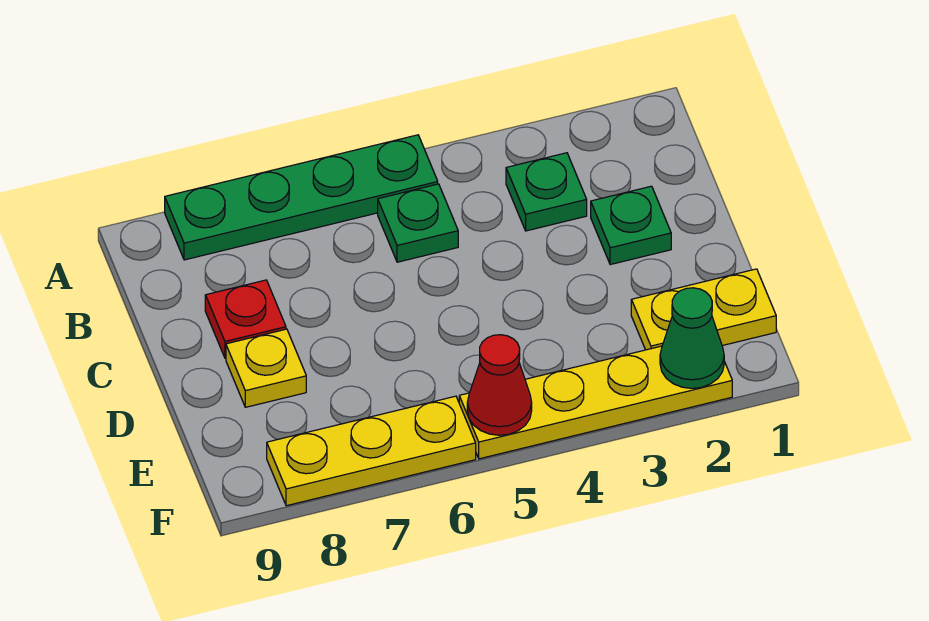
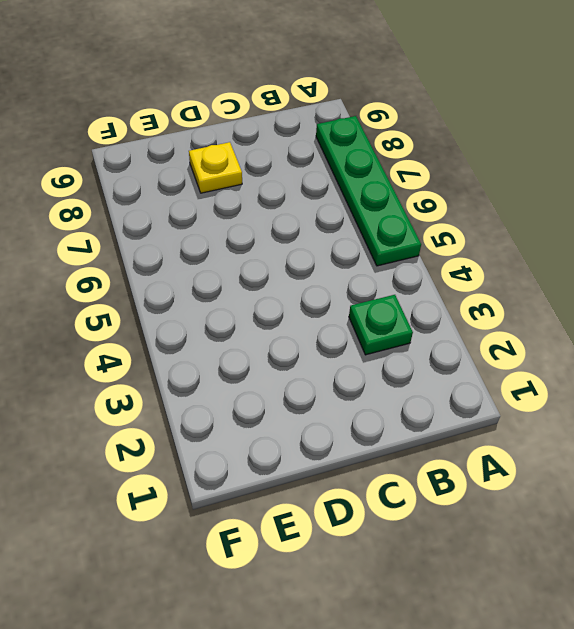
none -> green 1x1 plate [378,184,458,262]
none -> green 1x1 plate [591,186,671,265]

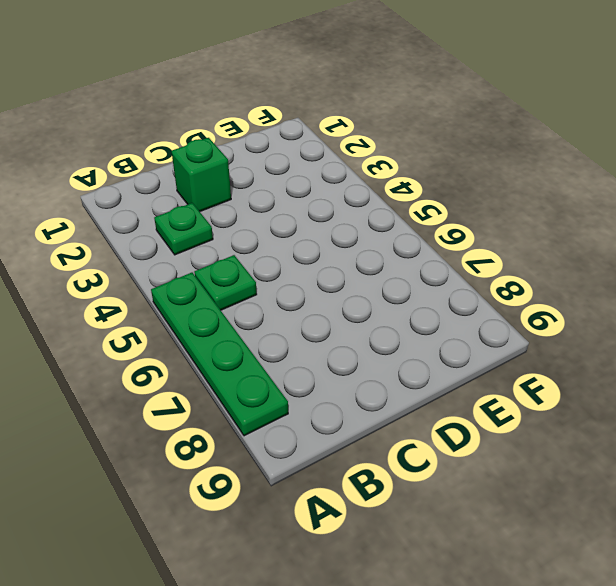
green 1x1 brick [171,138,231,212] -> green 1x1 plate [591,186,671,265]
none -> red 1x1 plate [205,280,286,358]
none -> yellow 1x1 plate [226,329,306,407]

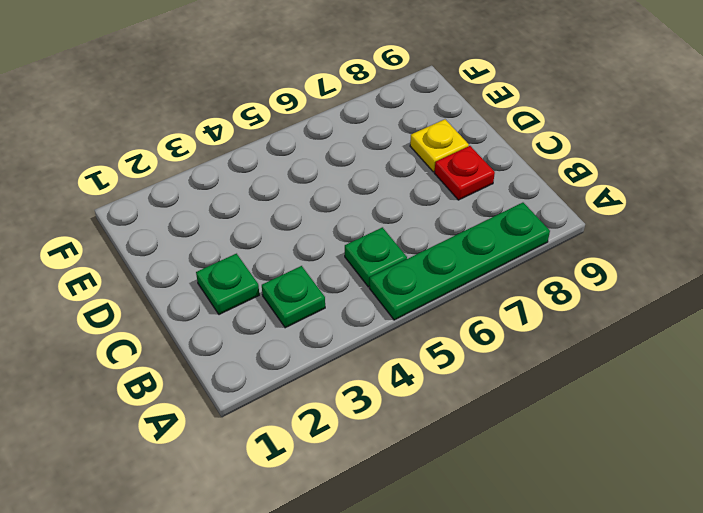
none -> yellow 1x2 plate [631,269,776,350]
none -> yellow 1x4 plate [459,346,732,459]

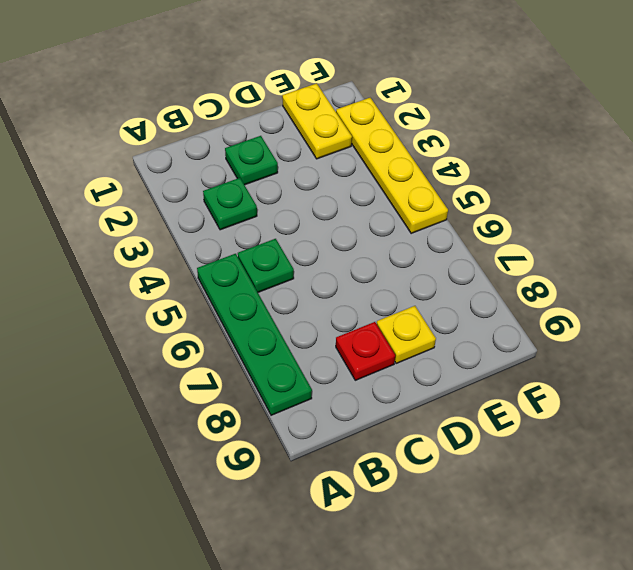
none -> yellow 1x3 plate [267,396,476,506]
none -> green 1x1 cone [660,288,724,388]

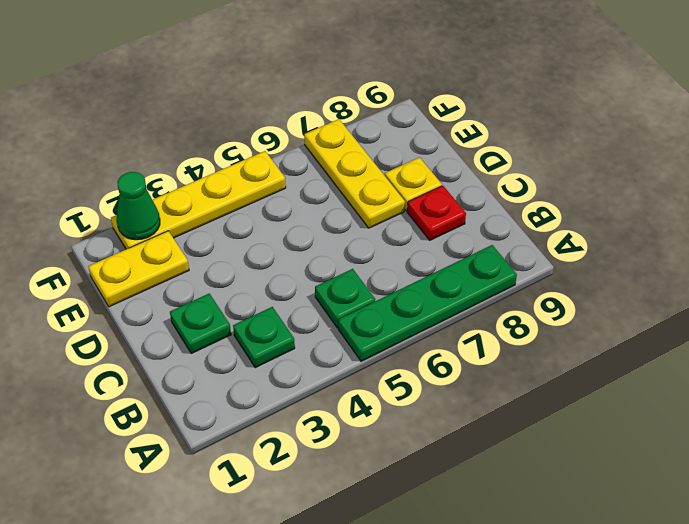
yellow 1x3 plate [304,119,405,228] -> yellow 1x3 plate turned to [267,396,476,506]
none -> red 1x1 cone [467,335,532,435]

